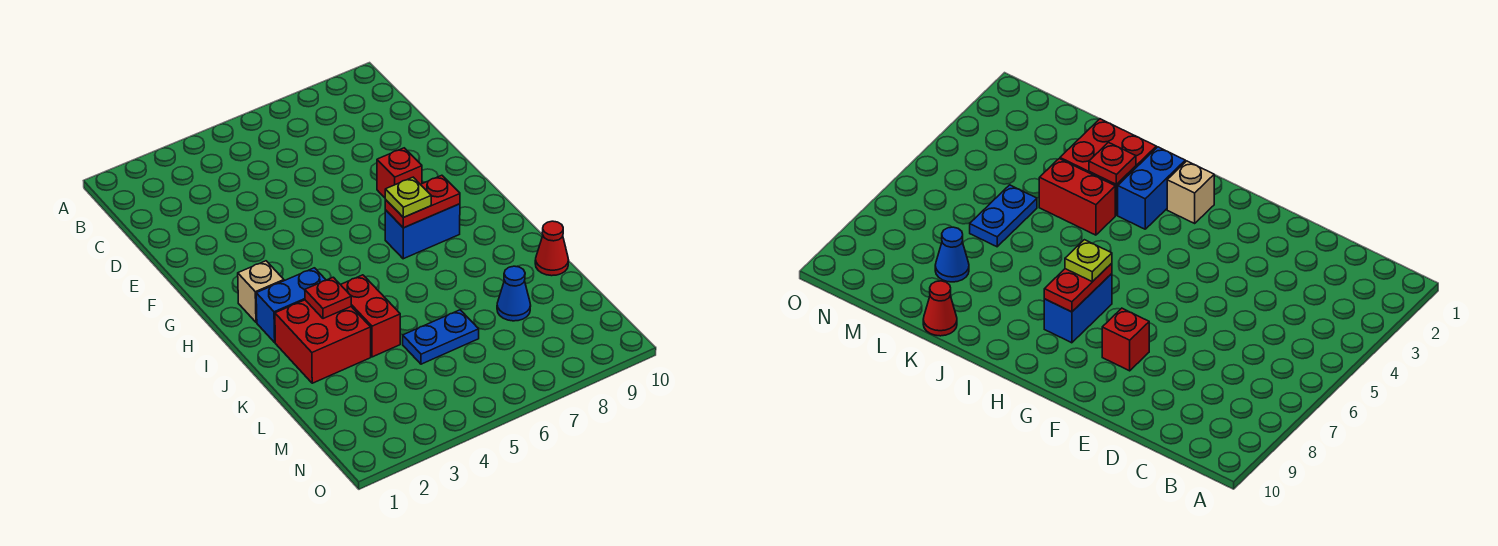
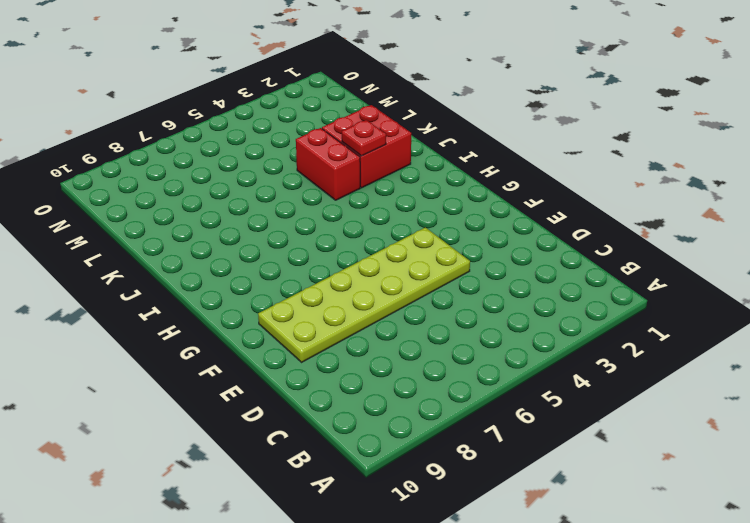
lime 2x6 plate [258,228,470,362] -> red 1x1 brick [377,148,422,198]
none -> tan 1x1 brick [238,261,284,322]
none -> blue 1x2 brick [385,204,460,259]
none -> blue 1x2 brick [256,268,326,342]

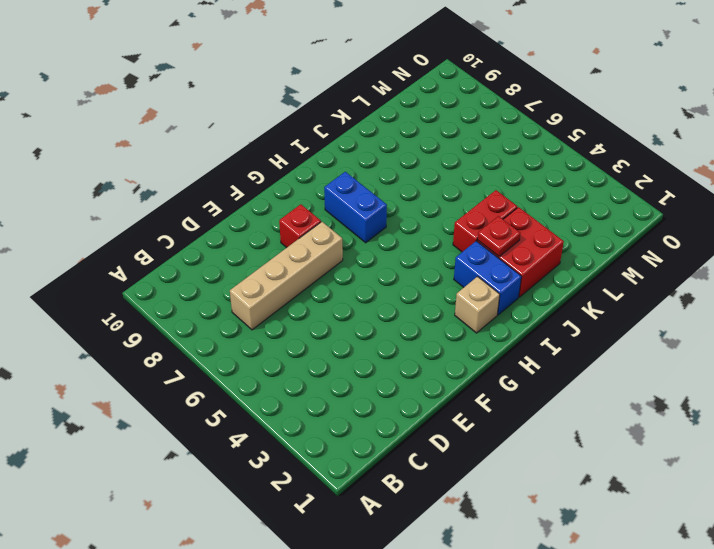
tan 1x4 brick [230,222,343,330] -> none
none -> red 1x1 cone [535,221,569,276]
none -> blue 1x2 plate [403,310,479,364]
none -> blue 1x1 cone [497,266,531,321]

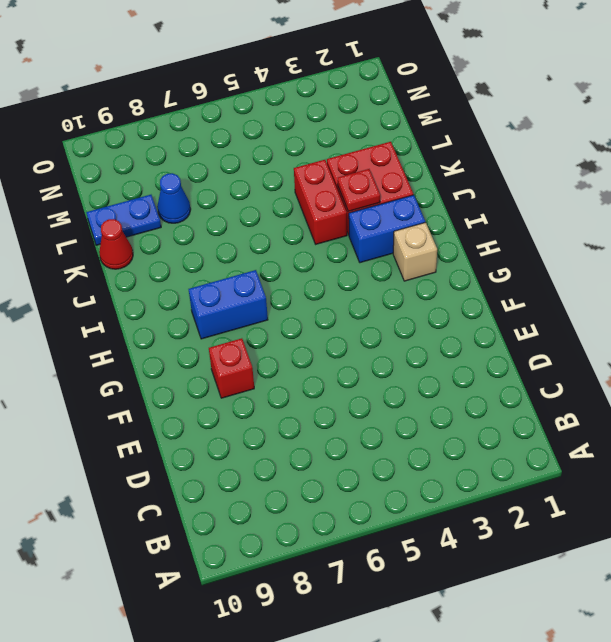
blue 1x2 plate [86,195,161,245] -> blue 1x2 plate moved to [403,310,479,364]
none -> red 1x2 plate [385,175,460,228]
none -> lime 1x1 plate [385,177,431,217]

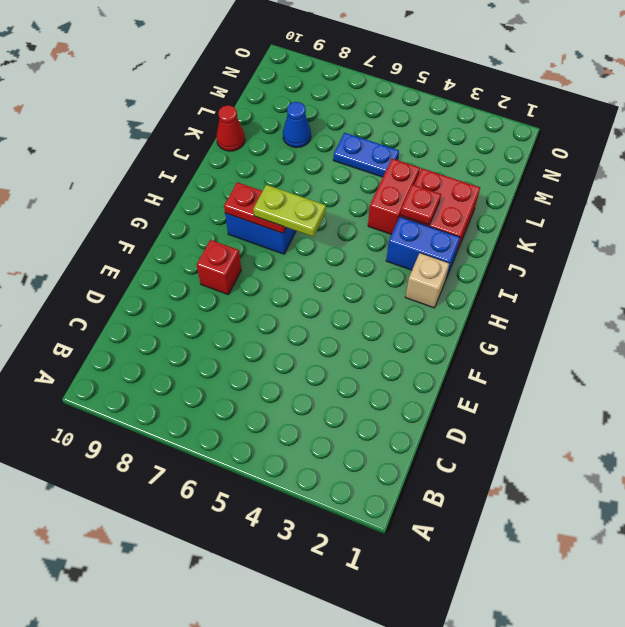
lime 1x2 plate [253,185,326,237] -> lime 1x1 plate [385,177,431,217]

